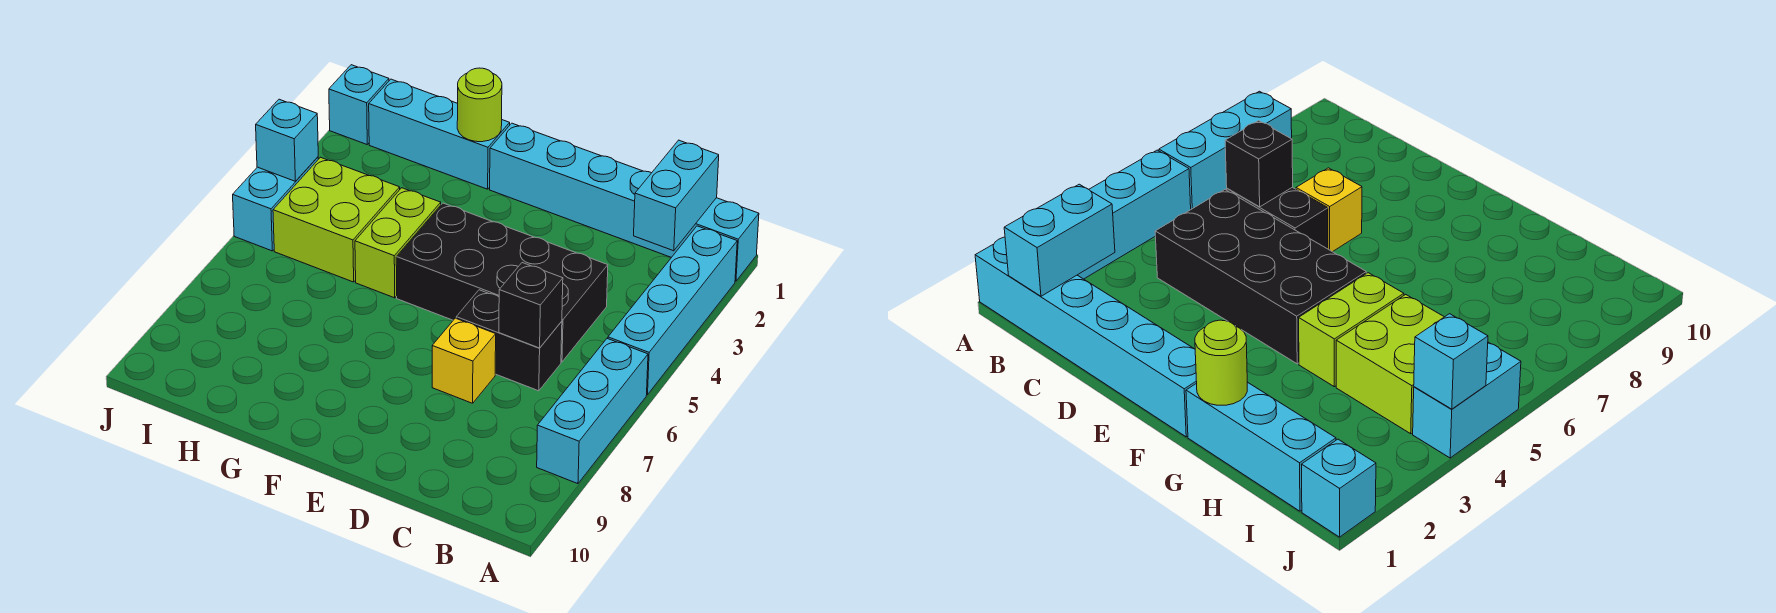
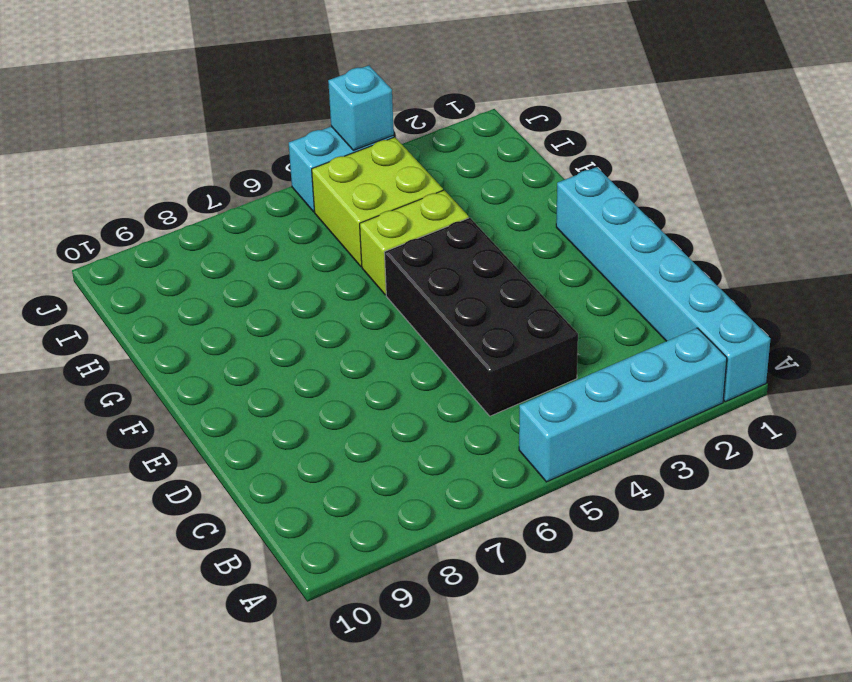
none -> cyan 1x3 brick [537,339,648,484]
none -> black 1x2 brick [456,290,562,391]
none -> yellow 1x1 brick [432,318,496,403]

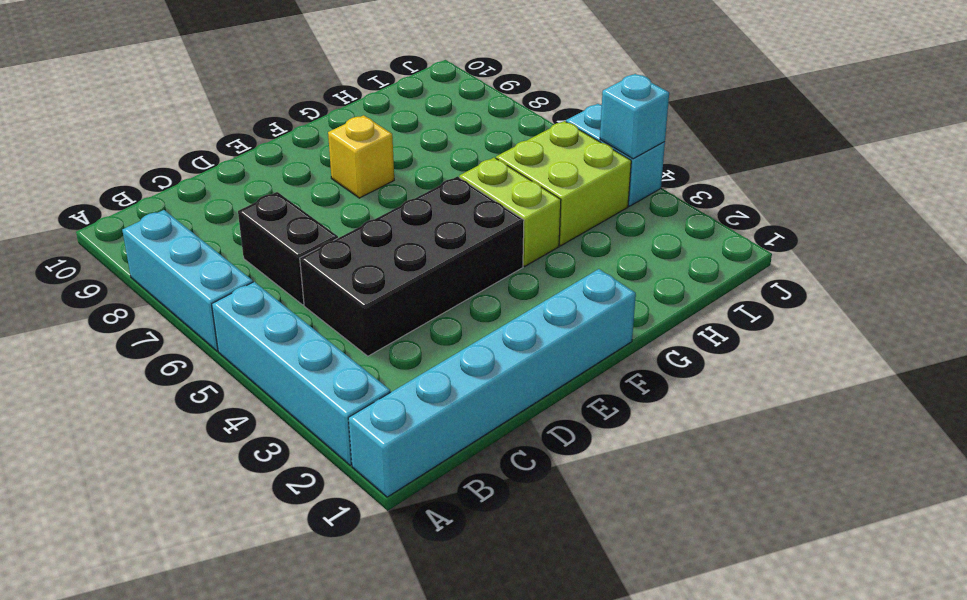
black 1x2 brick [238,192,338,305] -> black 1x2 brick turned to [456,290,562,391]
yellow 1x1 brick [328,115,394,198] -> yellow 1x1 brick moved to [432,318,496,403]
none -> cyan 1x3 brick [369,79,510,189]
none -> cyan 1x1 brick [329,65,389,144]
none -> cyan 1x2 brick [634,140,719,251]

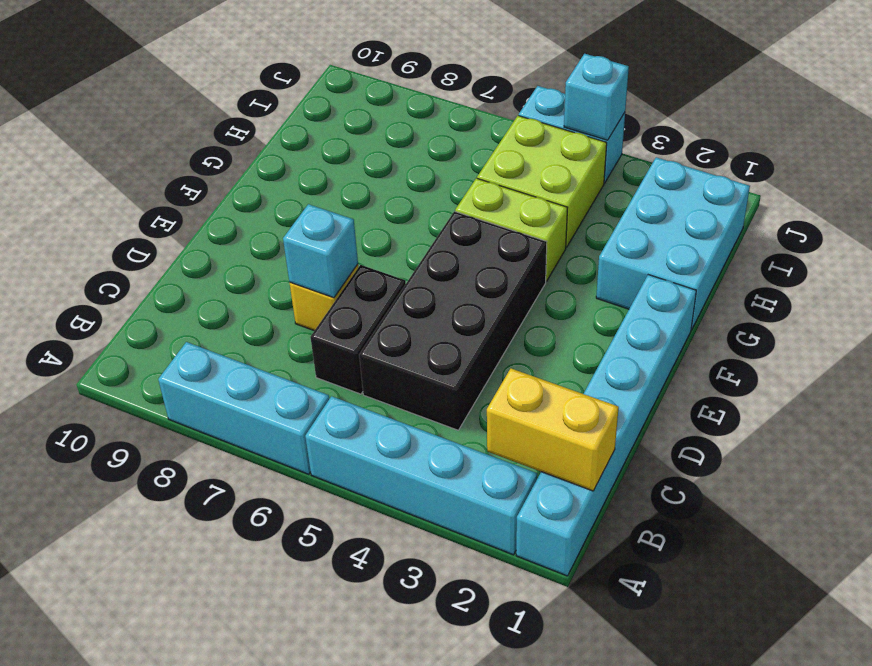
yellow 1x2 brick [487,369,619,491] -> cyan 1x2 brick [634,140,719,251]
cyan 1x1 brick [283,204,358,298] -> cyan 1x1 brick moved to [329,65,389,144]
cyan 2x3 brick [596,157,750,330] -> cyan 1x3 brick [369,79,510,189]
none -> black 1x1 brick [499,263,563,348]
none -> lime 1x1 round brick [457,68,502,142]

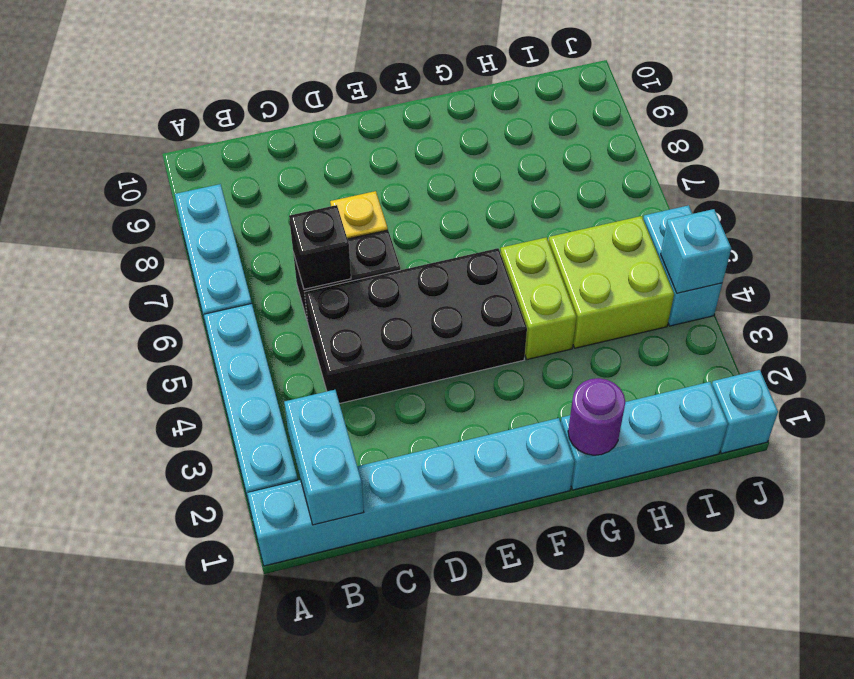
purple 1x1 round brick [568,378,625,455] -> lime 1x1 round brick [457,68,502,142]

